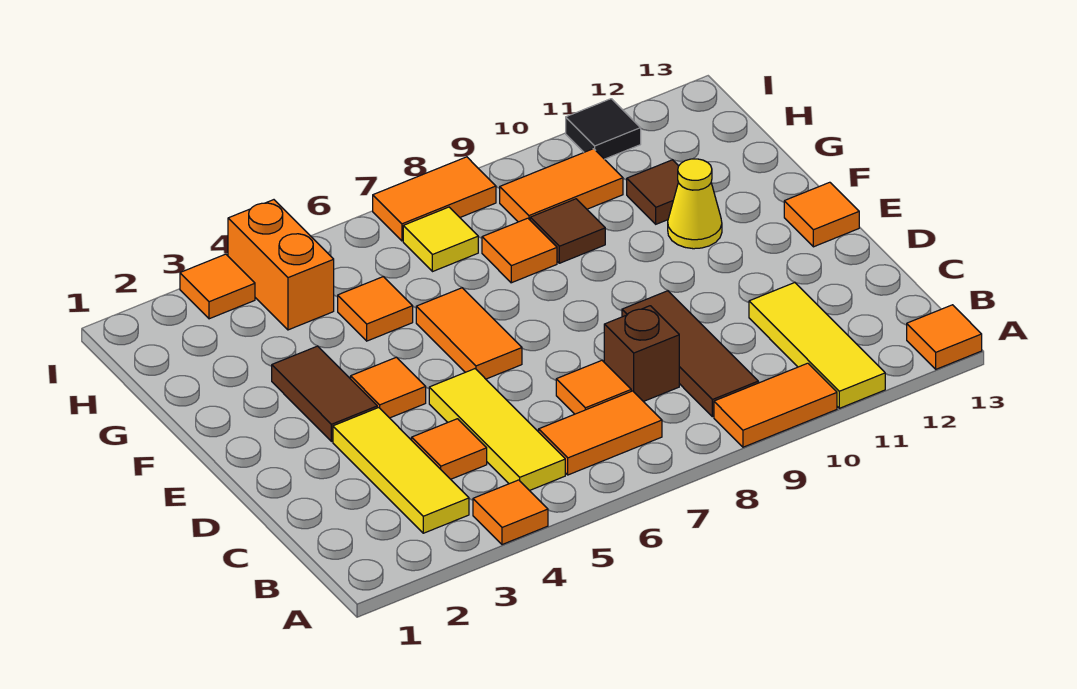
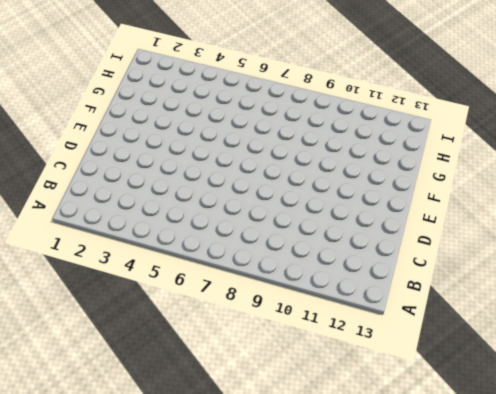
none -> orange 1x1 tile [473,480,548,545]
none -> orange 1x2 tile [714,363,837,447]
none -> yellow 1x3 tile [749,283,885,408]

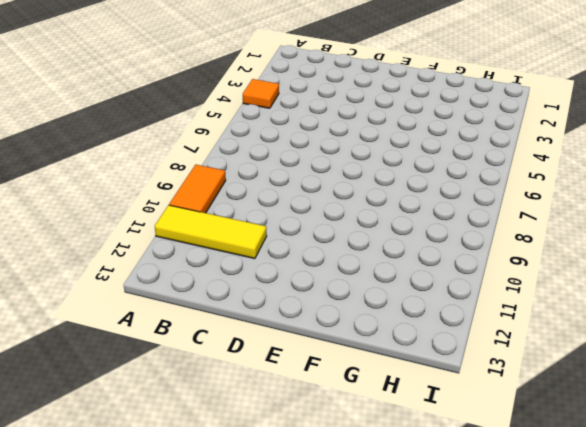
none -> orange 1x1 tile [907,305,982,369]
none -> yellow 1x3 tile [333,408,469,533]
none -> yellow 1x3 tile [429,369,565,491]

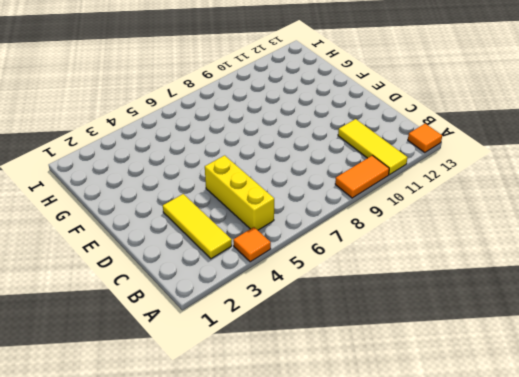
yellow 1x3 brick [205,155,274,230] -> yellow 1x3 tile [429,369,565,491]
none -> orange 1x2 tile [539,391,662,475]
none -> brown 1x3 tile [622,291,758,417]
none -> orange 1x1 tile [412,419,487,479]

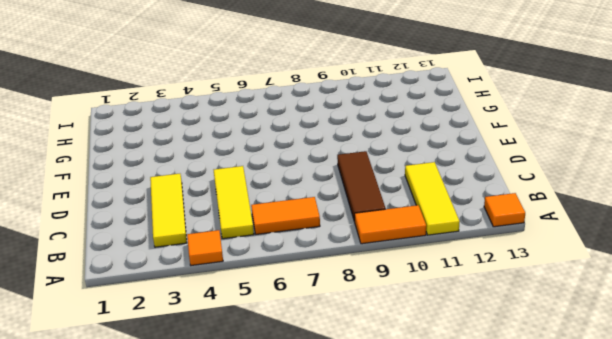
none -> orange 1x1 tile [412,419,487,479]
none -> orange 1x1 tile [556,360,631,414]
none -> brown 1x1 brick [604,306,679,402]

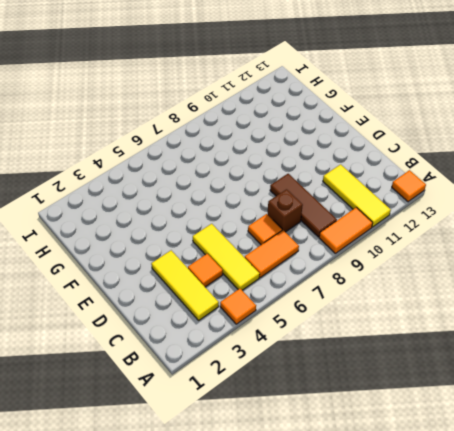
none -> brown 1x2 tile [272,346,377,441]
none -> orange 1x1 tile [351,357,426,418]
none -> orange 1x2 tile [416,288,522,379]

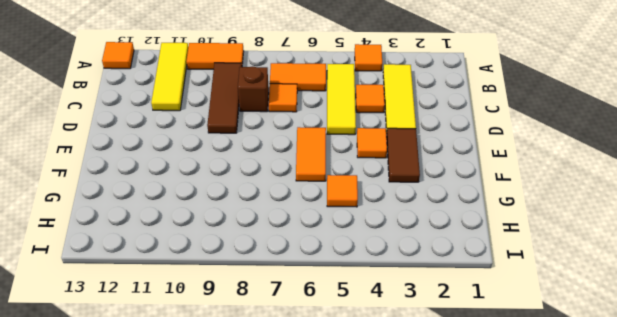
none -> orange 1x1 tile [784,182,859,247]
none -> yellow 1x1 cone [668,159,722,249]
none -> orange 1x1 tile [482,218,557,283]

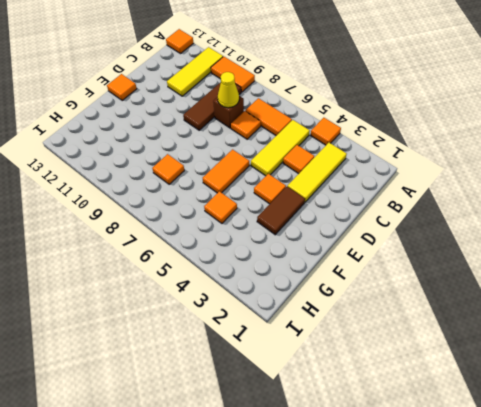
yellow 1x1 cone [218,72,239,108] -> yellow 1x1 cone moved to [668,159,722,249]
none -> brown 1x1 tile [530,199,605,263]
none -> brown 1x1 tile [627,160,678,224]
none -> orange 1x2 brick [228,200,334,330]

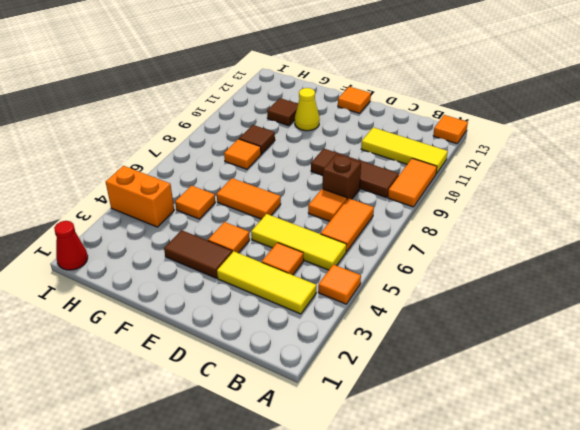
red 1x1 cone [54,221,88,270] -> none
none -> yellow 1x1 tile [403,207,478,272]
none -> orange 1x2 tile [500,149,623,222]
none -> orange 1x1 tile [180,254,255,319]

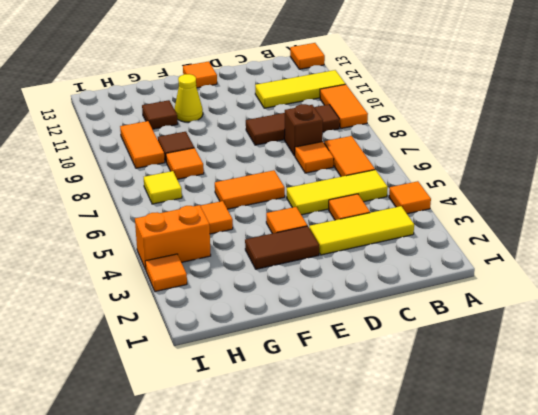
none -> orange 1x2 tile [373,157,496,241]
none -> black 1x1 tile [566,99,641,159]

